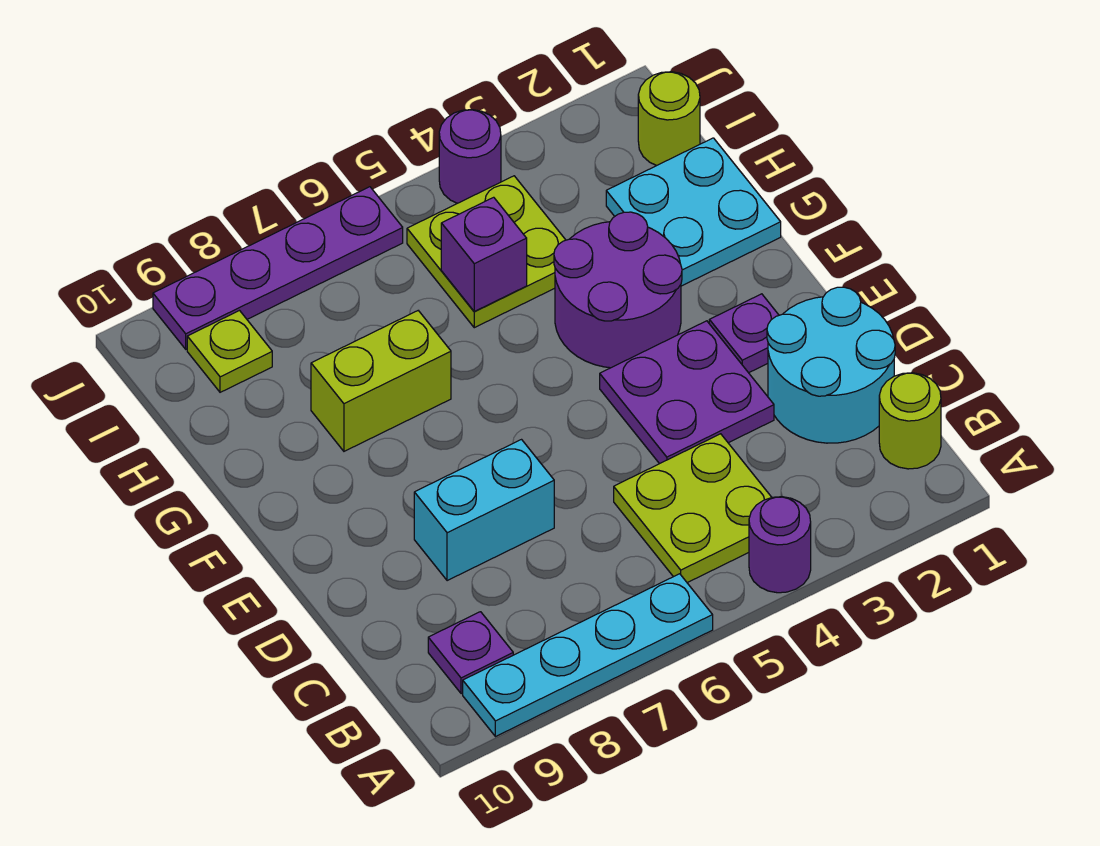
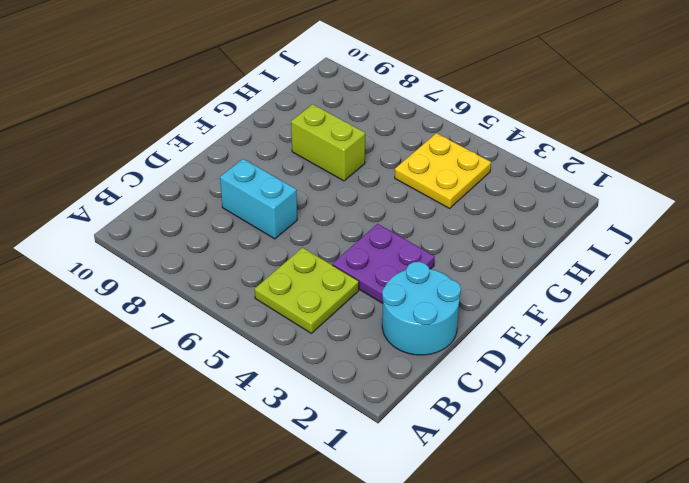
yellow 2x2 plate [395,133,491,208] -> lime 2x2 plate [407,176,565,328]
none -> purple 1x1 round brick [749,497,811,593]
none -> cyan 1x4 plate [463,574,713,737]
none -> lime 1x1 round brick [879,373,941,469]

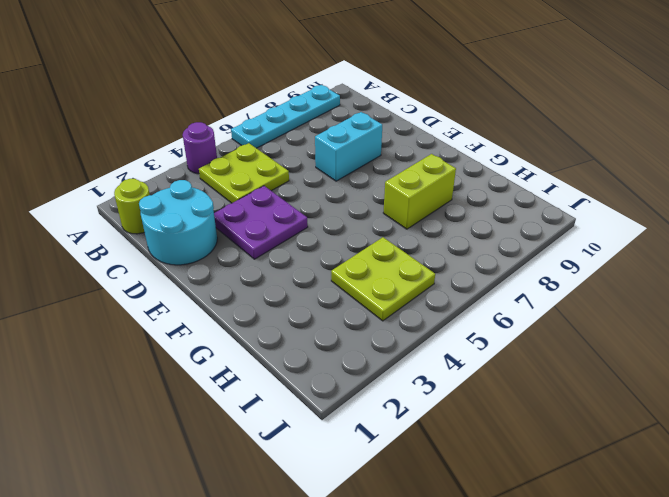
none -> purple 1x1 plate [428,612,513,694]
none -> purple 1x1 plate [709,294,779,373]
none -> purple 2x2 round brick [554,212,682,368]

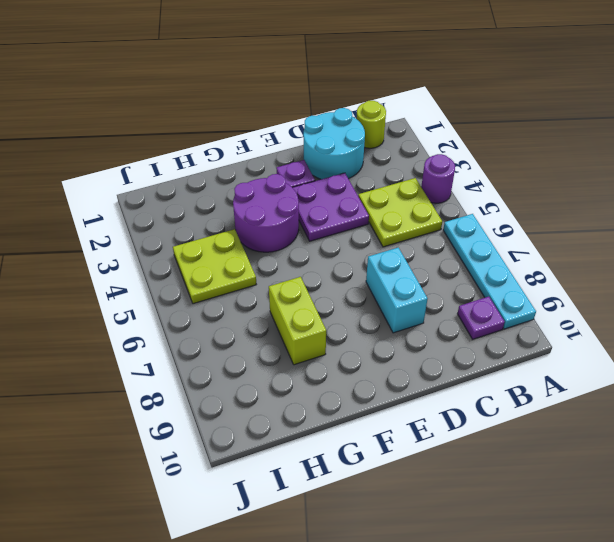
none -> cyan 2x2 plate [606,138,781,286]
none -> lime 1x1 round brick [638,72,700,166]
none -> lime 1x1 plate [187,311,272,392]

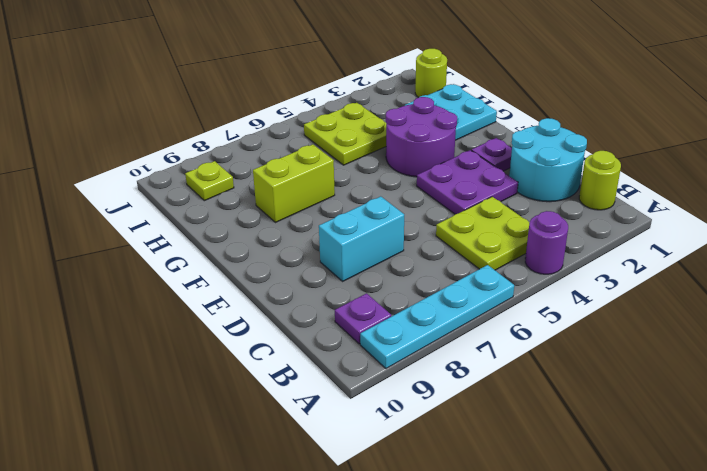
none -> purple 1x1 round brick [439,110,501,203]
none -> purple 1x4 plate [153,187,403,349]
none -> purple 1x1 brick [441,197,527,311]

